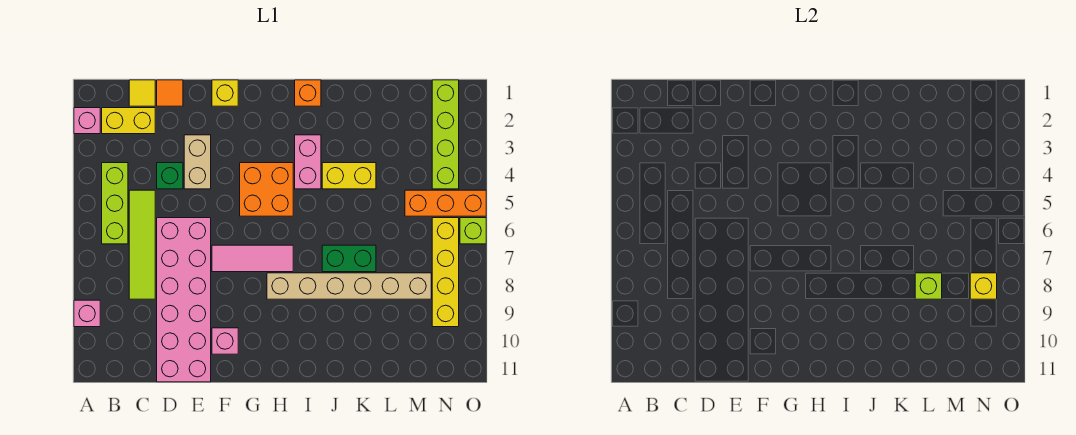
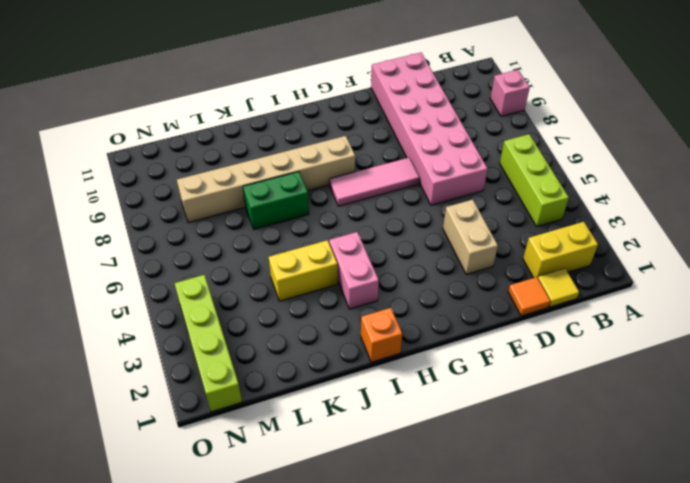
none -> pink 1x1 brick [74,108,100,134]
none -> lime 1x4 tile [129,190,155,299]
none -> green 1x1 brick [157,163,183,189]

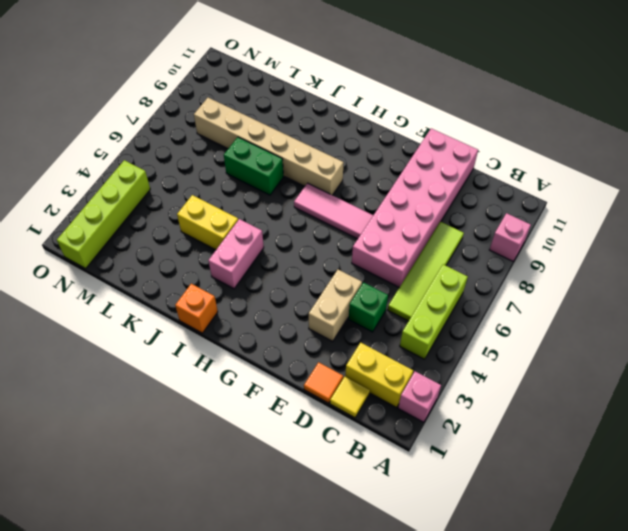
none -> yellow 1x1 brick [212,80,238,106]
none -> pink 1x1 brick [212,328,238,354]
none -> orange 2x2 brick [240,163,293,216]

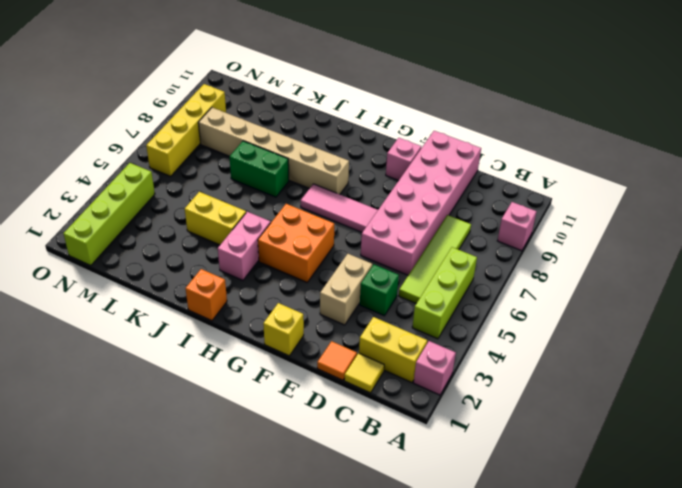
none -> orange 1x3 brick [405,190,486,216]
none -> lime 1x1 brick [460,218,486,244]
none -> lime 1x1 brick [915,273,942,299]

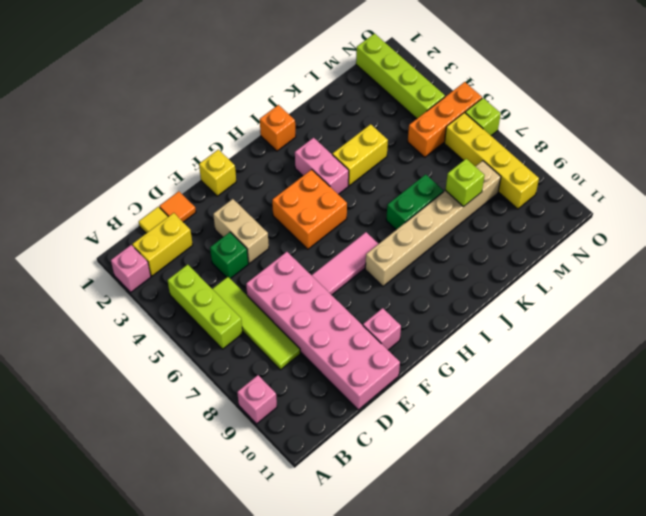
none -> yellow 1x1 brick [970,273,997,299]

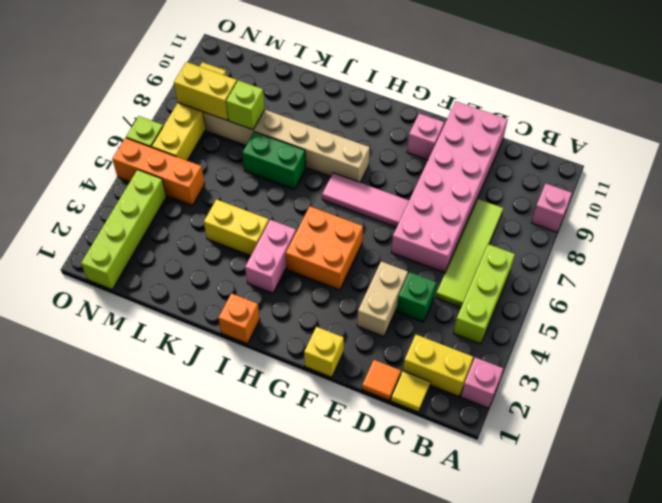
yellow 1x2 brick [174,62,237,120] -> yellow 1x1 brick [970,273,997,299]

